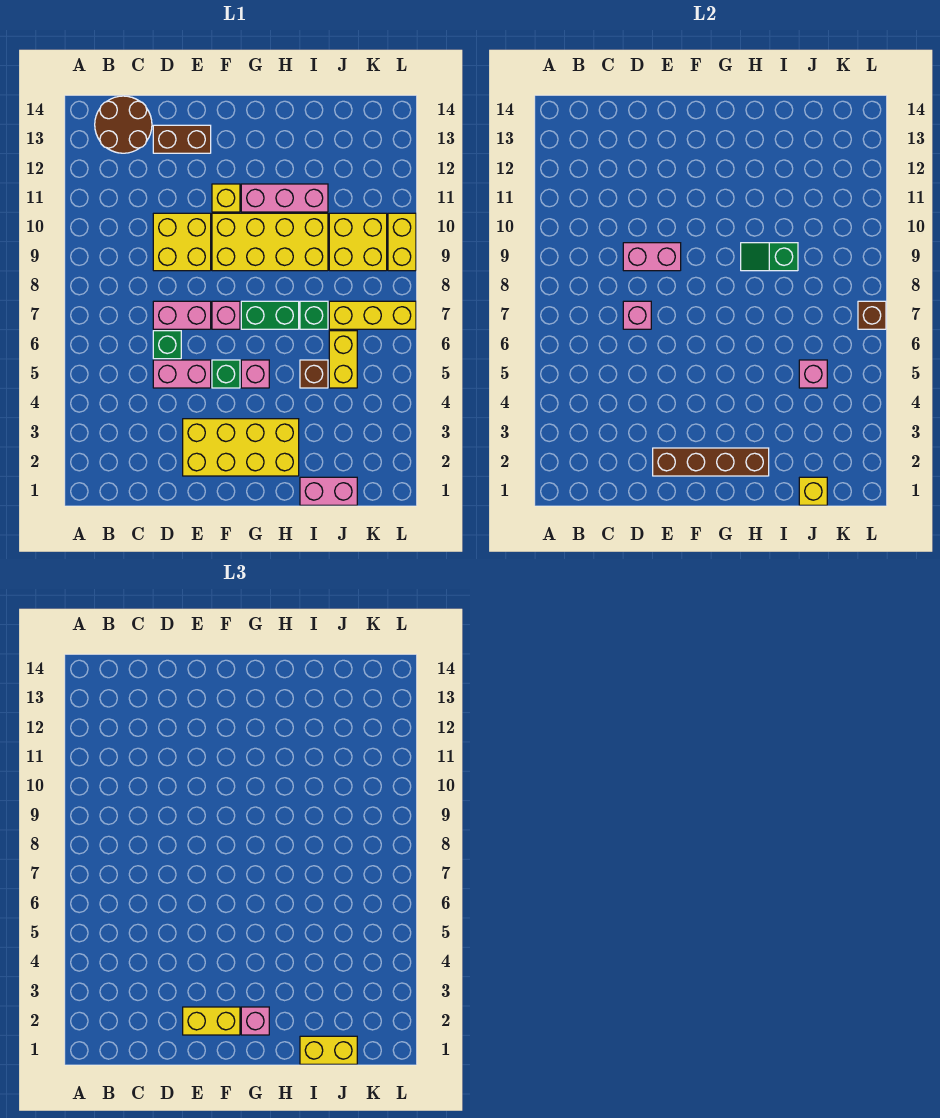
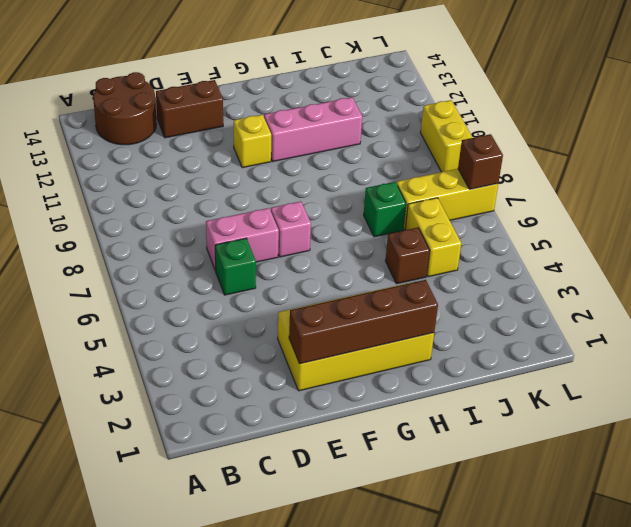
none -> pink 1x2 brick [153,360,211,388]
none -> yellow 2x2 brick [153,213,211,271]
none -> green 1x1 brick [212,360,240,388]
none -> yellow 2x4 brick [212,213,328,271]

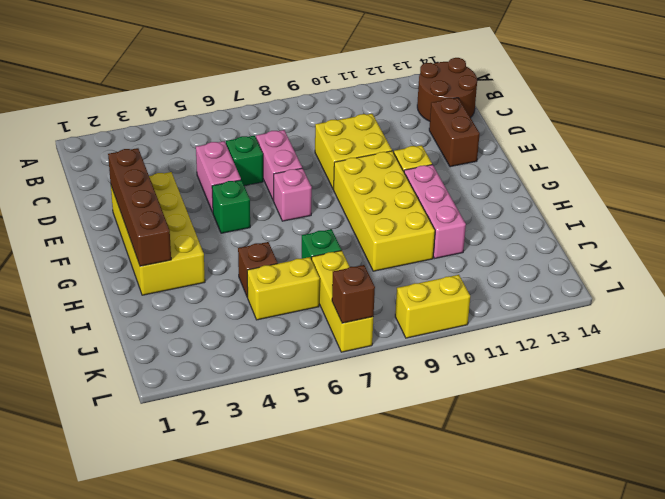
none -> pink 1x1 brick [241,360,269,388]
none -> green 1x2 brick [241,301,299,329]
none -> pink 1x2 brick [300,477,357,505]
none -> yellow 2x2 brick [329,213,387,271]

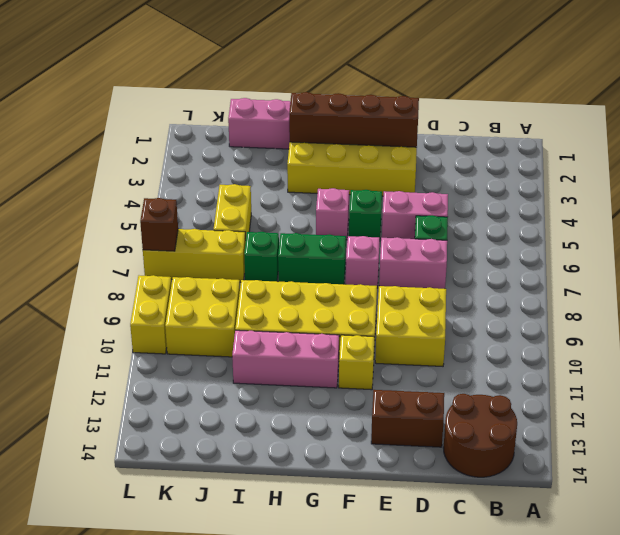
none -> brown 1x1 brick [300,360,328,388]
none -> pink 1x1 brick [623,301,651,329]
none -> pink 1x2 brick [623,243,681,271]
none -> green 1x2 slope [741,243,798,271]

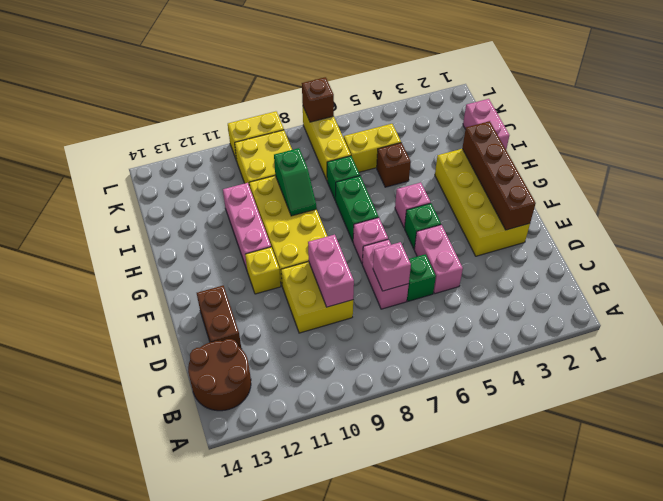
none -> yellow 1x1 brick [799,477,827,505]
none -> pink 1x1 brick [799,360,827,388]
none -> yellow 1x2 brick [183,1007,240,1035]
none -> pink 1x1 brick [241,1007,269,1035]

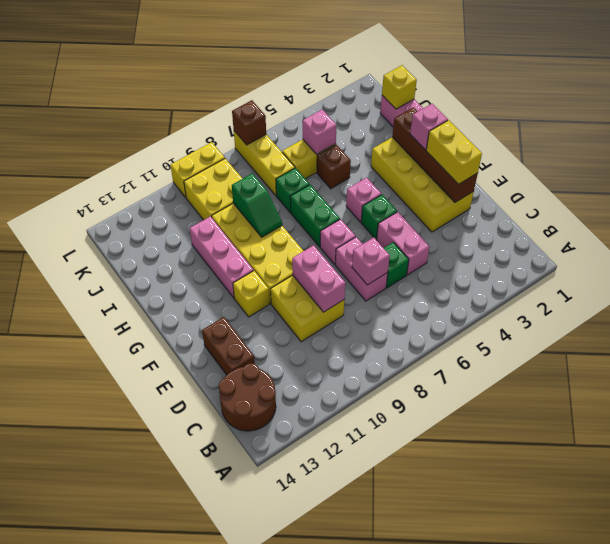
none -> yellow 1x2 brick [300,1036,357,1064]

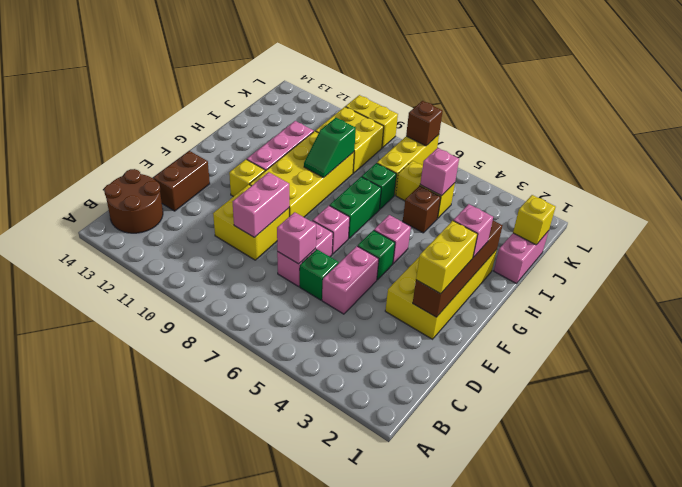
none -> yellow 1x2 brick [300,1036,357,1064]

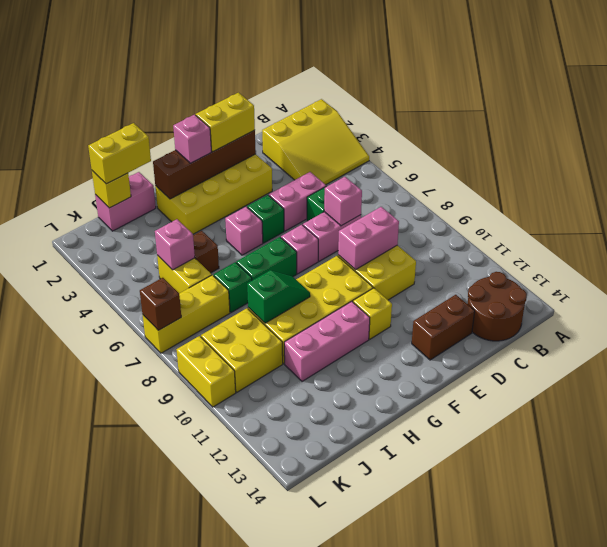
yellow 3x3 slope [262,99,369,185] -> none

